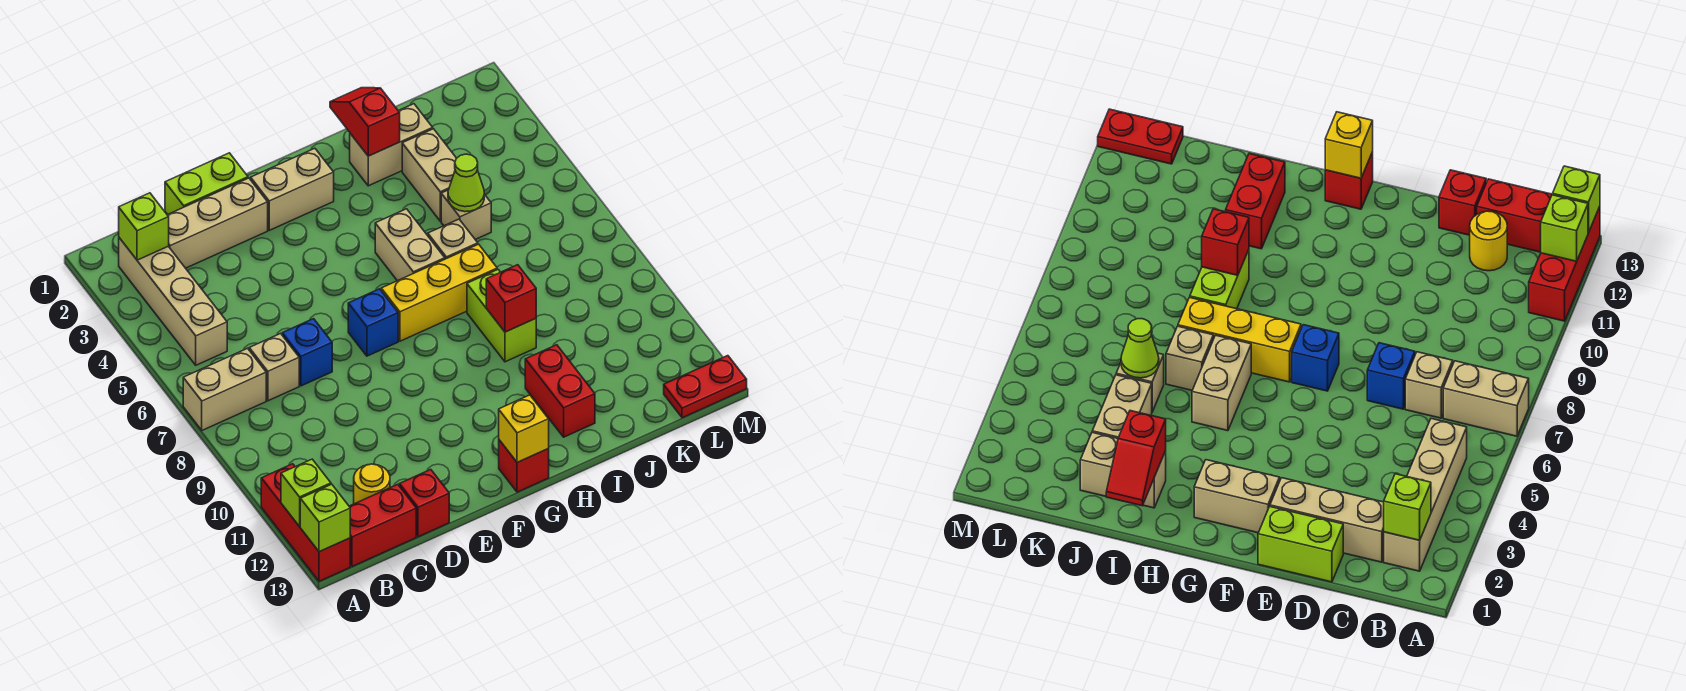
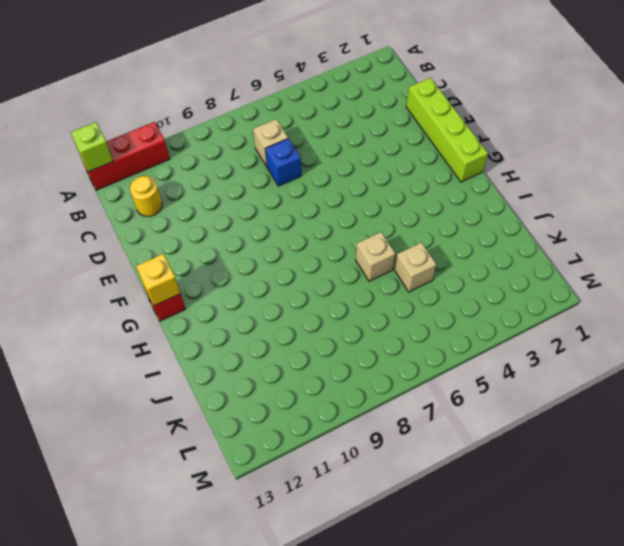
lime 1x4 brick [406,78,488,182] -> lime 1x2 brick [165,153,248,215]
none -> tan 1x2 brick [183,348,266,430]
none -> tan 1x4 brick [119,238,227,365]
none -> red 1x2 brick [349,484,416,567]

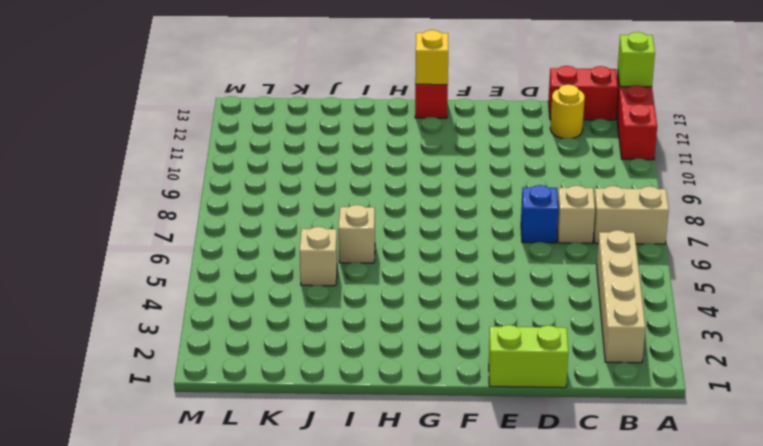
none -> tan 1x3 brick [168,178,268,268]
none -> red 1x1 brick [399,470,449,537]
none -> tan 1x2 brick [251,148,334,230]

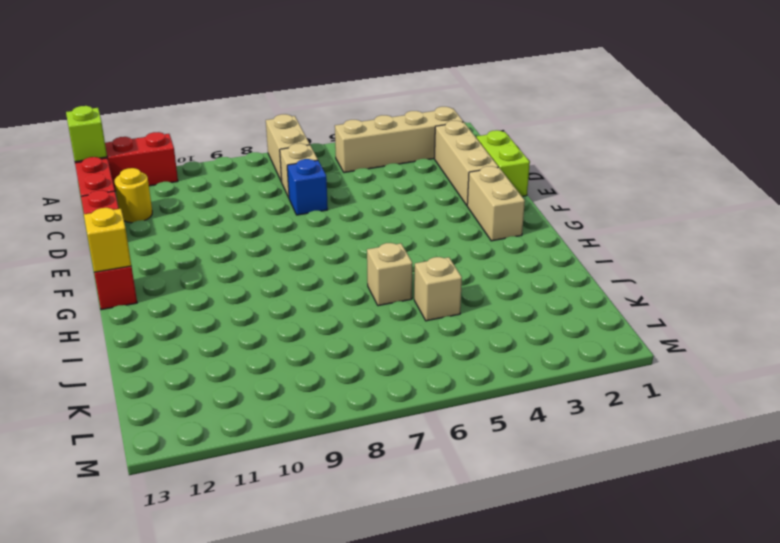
none -> blue 1x1 brick [348,289,398,356]
none -> yellow 1x3 brick [381,244,497,341]
none -> tan 1x2 brick [375,209,445,281]

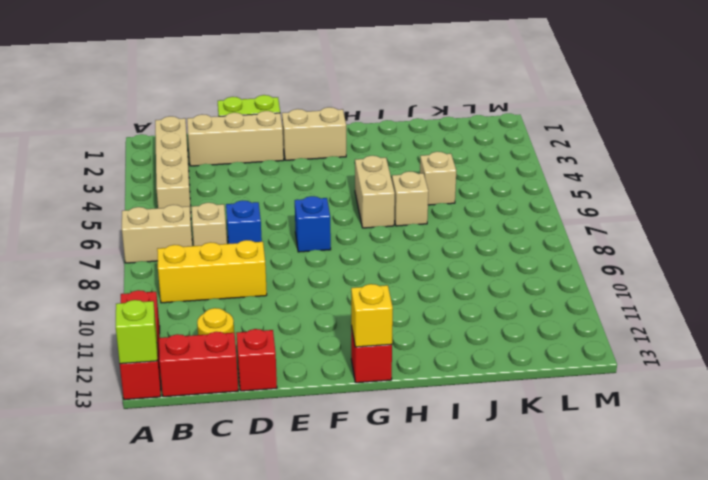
yellow 1x3 brick [157,240,267,303] -> yellow 1x3 brick moved to [381,244,497,341]
none -> tan 1x2 brick [350,104,433,186]
none -> lime 1x2 brick [467,269,536,362]
none -> red 1x2 brick [525,345,595,437]

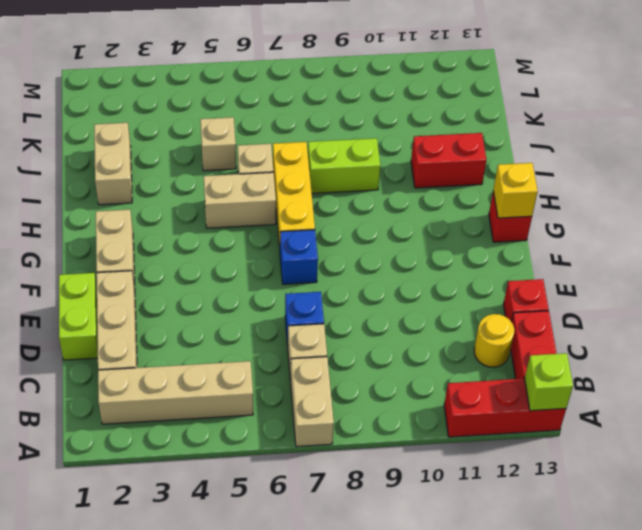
none -> tan 1x2 brick [402,129,456,221]
none -> red 1x2 plate [664,356,747,418]
none -> lime 1x1 brick [281,459,331,527]

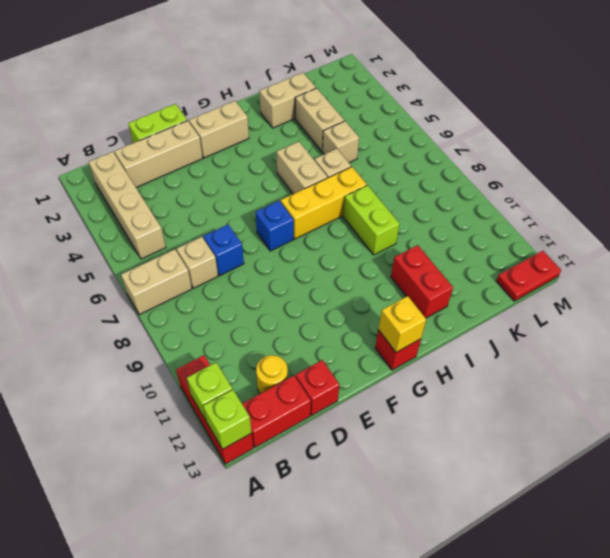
none -> lime 1x1 brick [119,193,169,260]
none -> red 1x2 slope [330,88,400,156]
none -> red 1x1 brick [486,265,536,332]

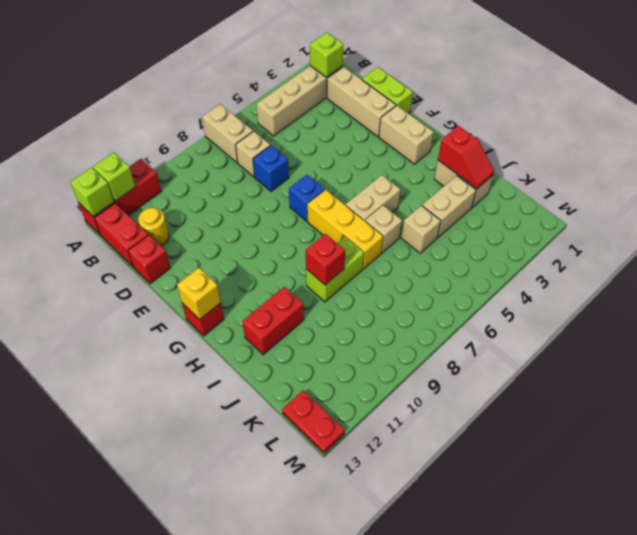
red 1x2 slope [438,126,494,189] -> red 1x2 slope turned to [330,88,400,156]
none -> lime 1x1 cone [448,154,484,212]

